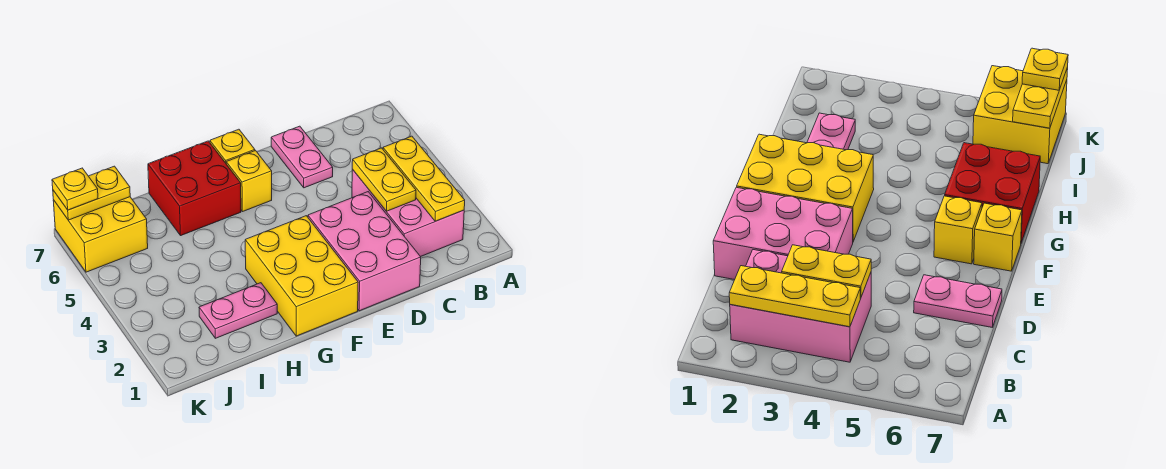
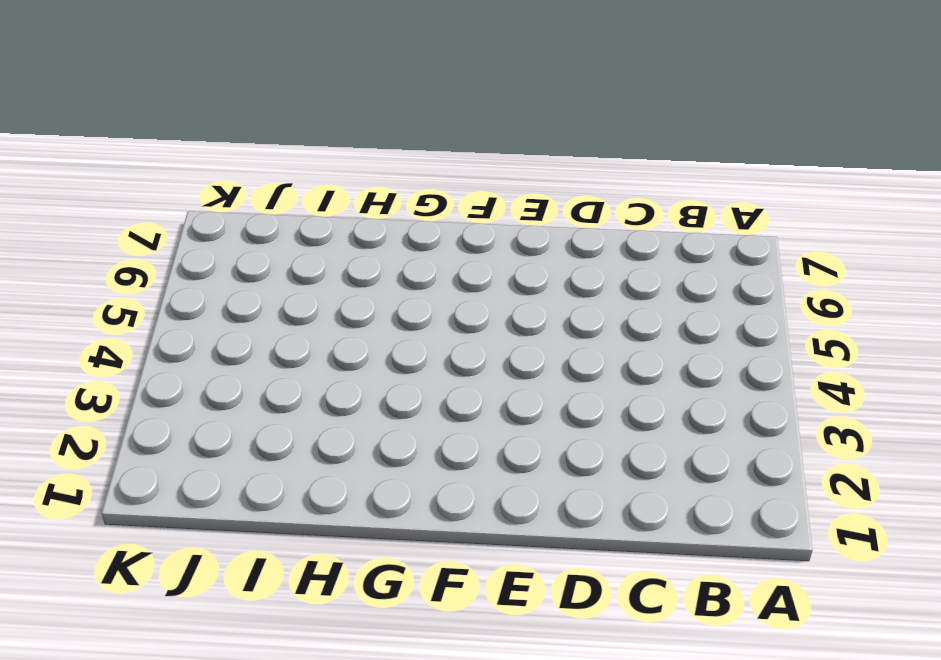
none -> pink 2x3 brick [352,169,464,257]
none -> pink 2x3 brick [308,192,421,311]
none -> pink 1x2 plate [271,126,333,188]

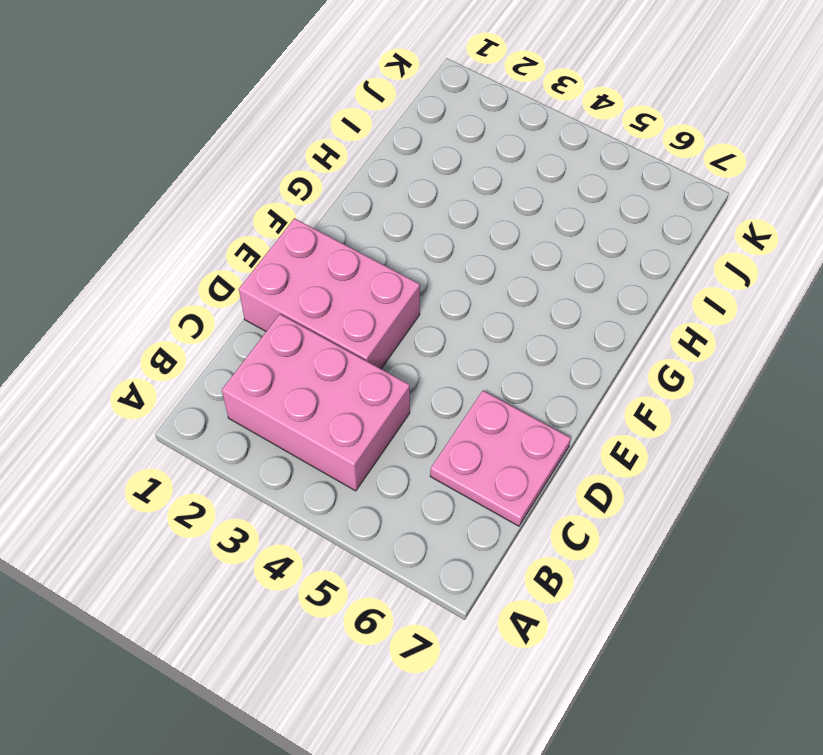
pink 2x2 plate [430,391,571,526] -> pink 1x2 plate [271,126,333,188]
none -> yellow 2x3 brick [245,216,358,336]
none -> yellow 1x1 brick [226,151,272,211]
none -> yellow 1x1 brick [210,129,255,163]

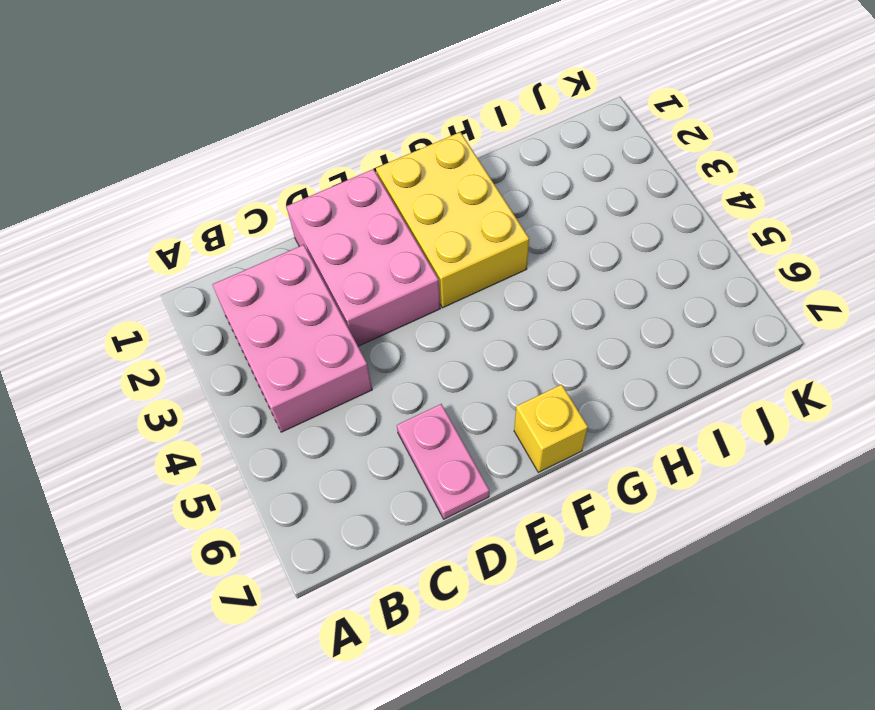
none -> yellow 1x1 brick [226,151,272,211]
none -> red 2x2 brick [148,141,241,236]
none -> pink 1x2 plate [199,283,277,338]

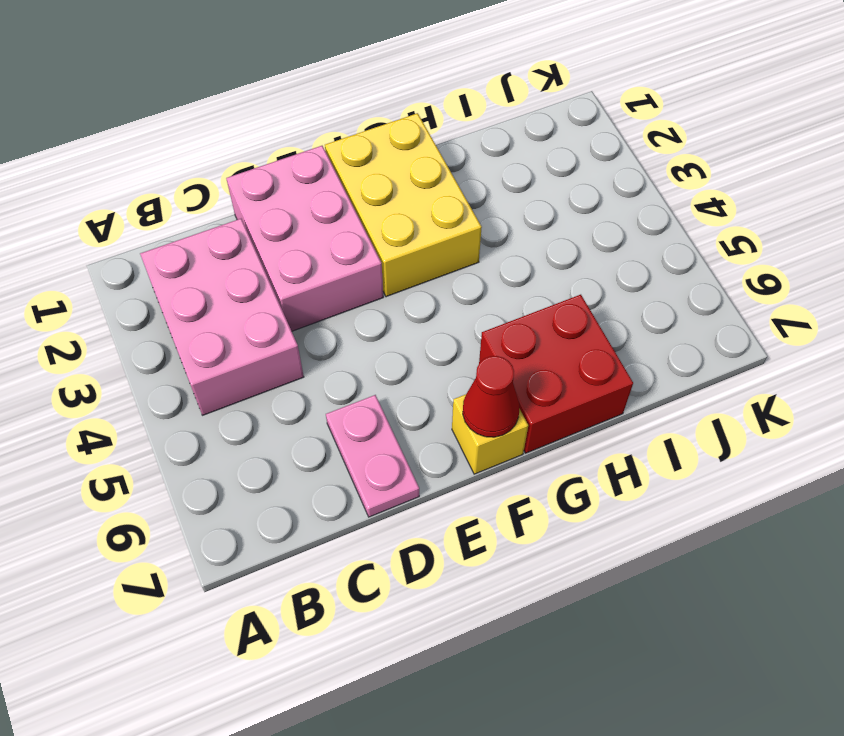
red 1x1 cone [463,356,520,437] -> none
none -> yellow 1x1 brick [226,151,272,211]
none -> pink 1x2 plate [199,283,277,338]
none -> yellow 2x2 brick [53,197,148,272]

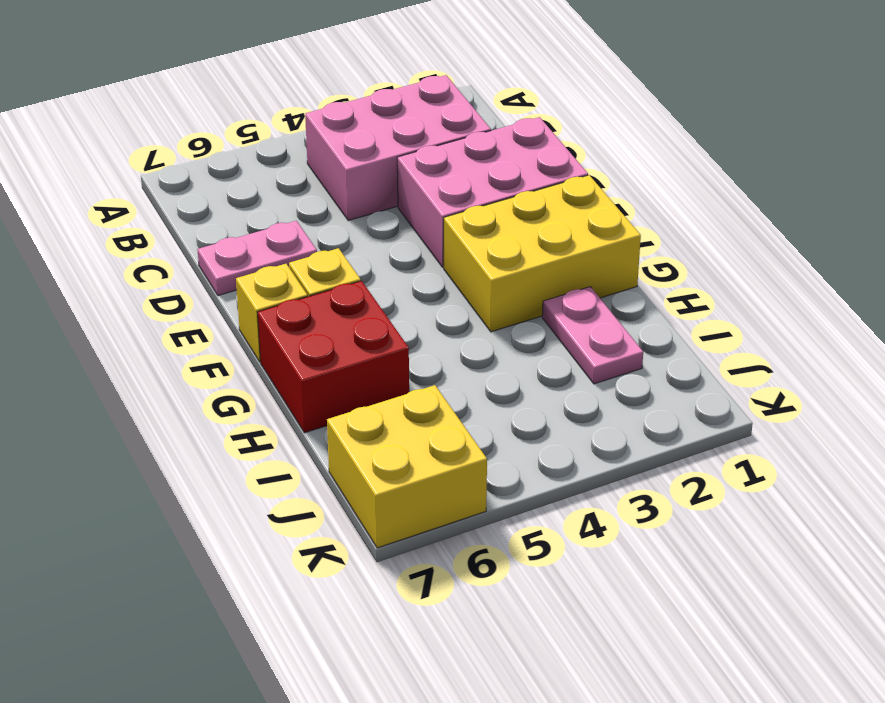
none -> yellow 1x3 plate [383,136,465,221]
none -> yellow 1x2 plate [352,148,416,211]
none -> yellow 1x2 plate [53,166,130,220]

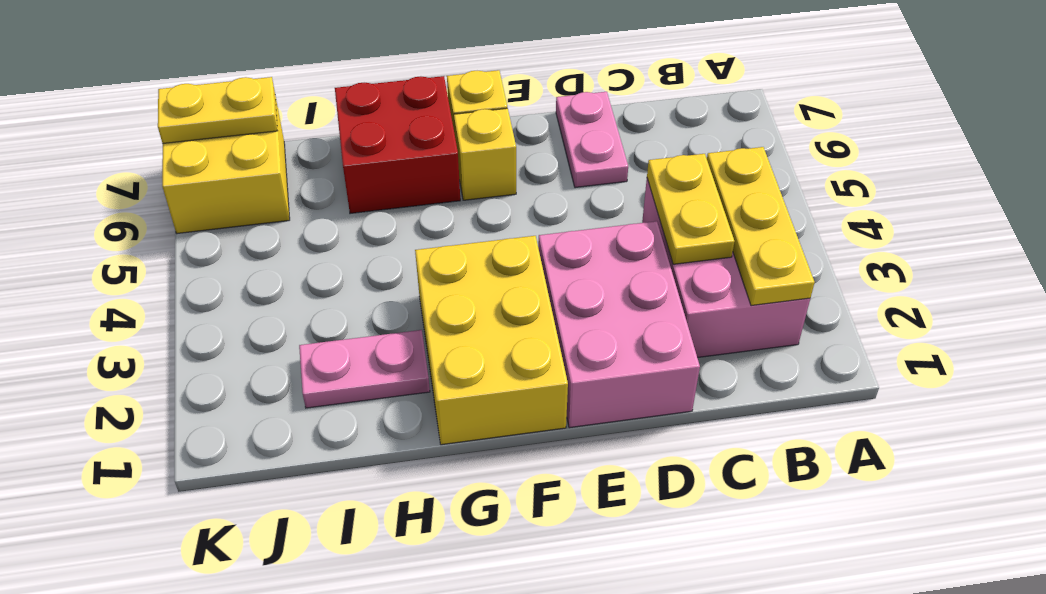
none -> yellow 1x1 plate [52,168,98,210]

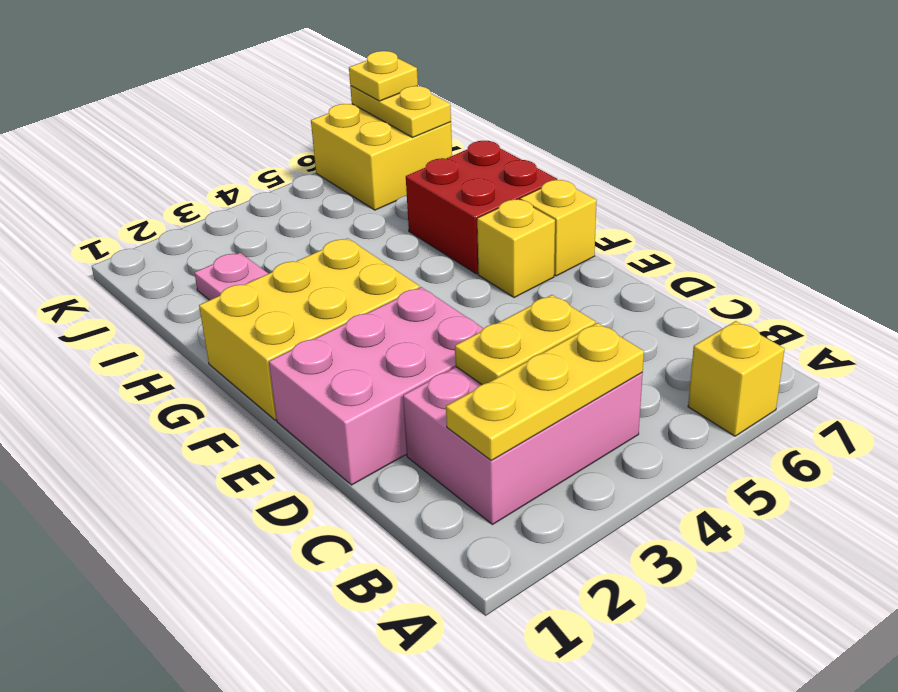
yellow 1x1 brick [688,321,785,436] -> none
none -> pink 1x2 plate [271,126,333,188]

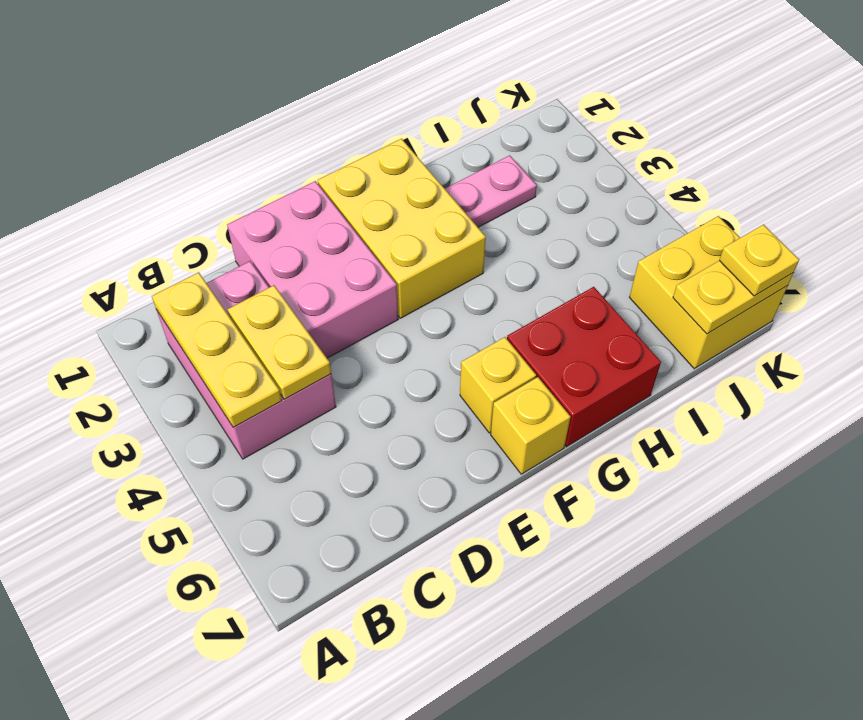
none -> pink 1x2 plate [271,126,333,188]

